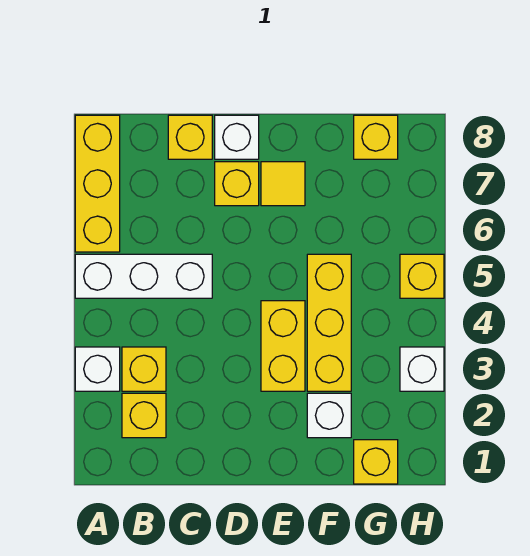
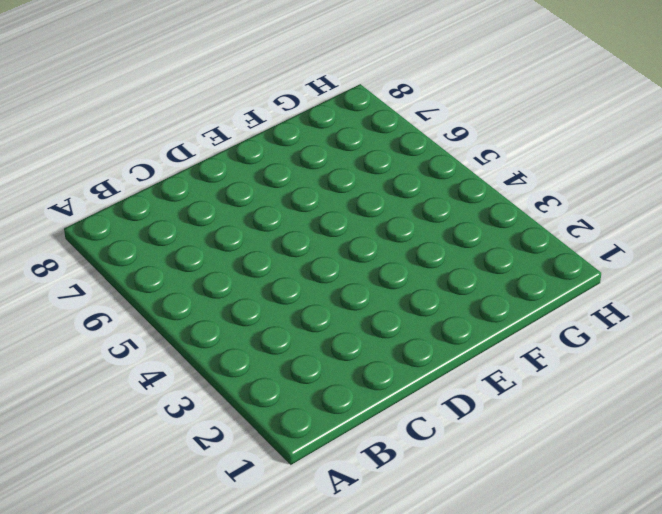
none -> white 1x1 brick [75,347,120,391]
none -> white 1x3 brick [75,254,212,298]
none -> yellow 1x3 brick [75,115,120,252]

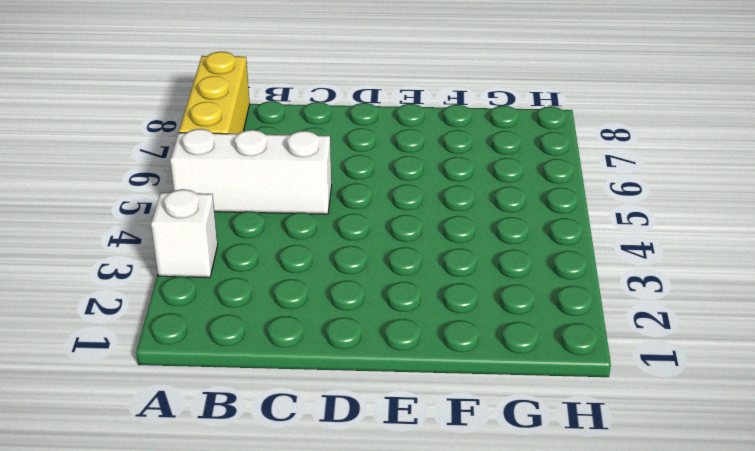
none -> yellow 1x1 brick [122,393,166,438]
none -> yellow 1x1 brick [122,347,166,391]
none -> yellow 1x1 brick [168,115,212,159]

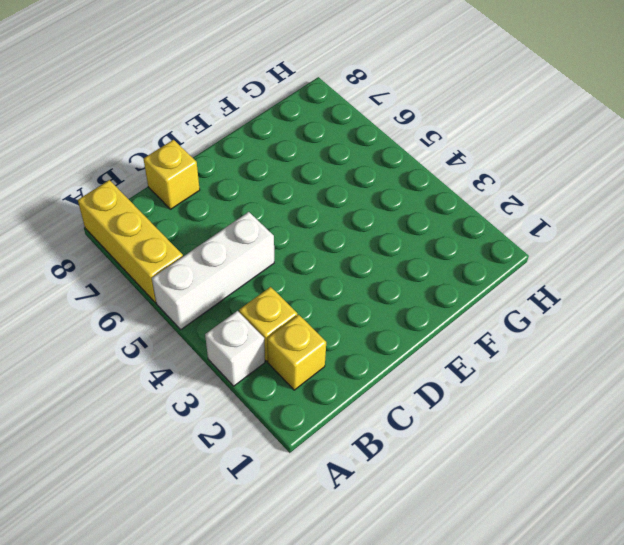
none -> yellow 1x1 brick [215,162,259,206]
none -> white 1x1 brick [215,115,259,159]
none -> yellow 1x2 brick [261,301,305,391]

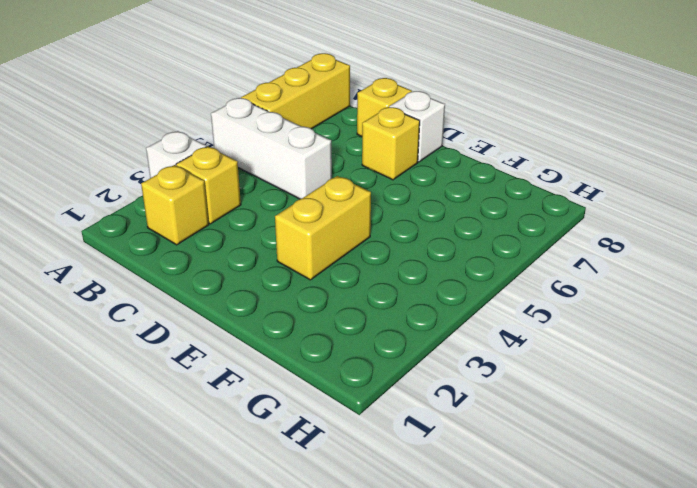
none -> yellow 1x1 tile [261,162,305,206]
none -> white 1x1 brick [307,393,351,438]
none -> yellow 1x3 brick [307,254,351,391]

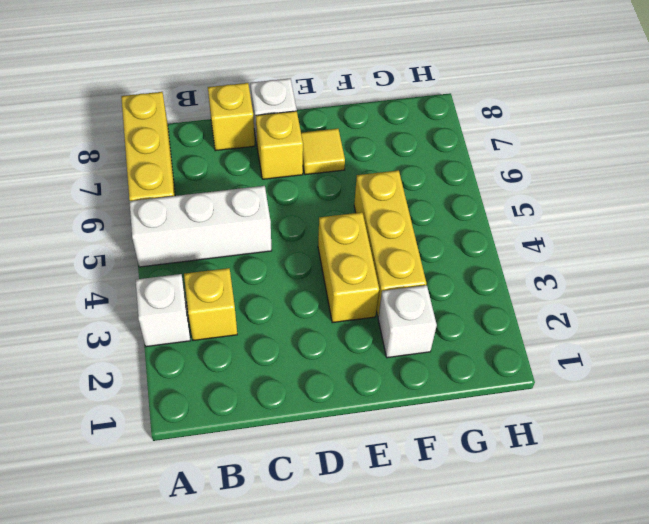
none -> yellow 1x1 brick [122,393,166,438]
none -> yellow 1x1 brick [354,440,398,484]
none -> yellow 1x1 brick [354,115,398,159]

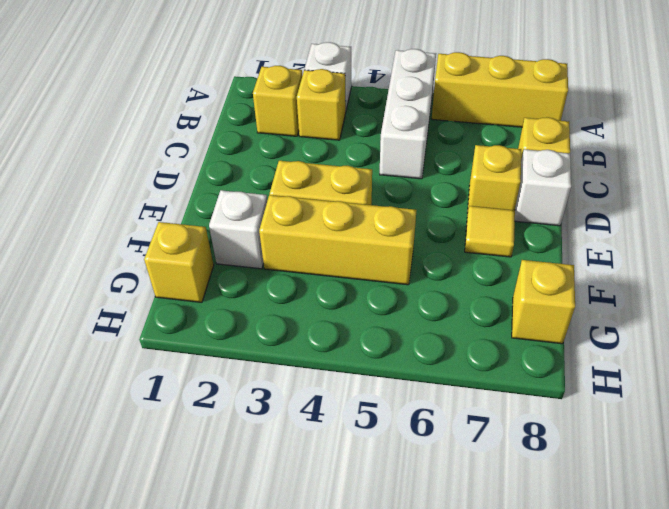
none -> white 1x1 brick [400,347,444,391]
none -> yellow 1x1 brick [400,254,444,298]

